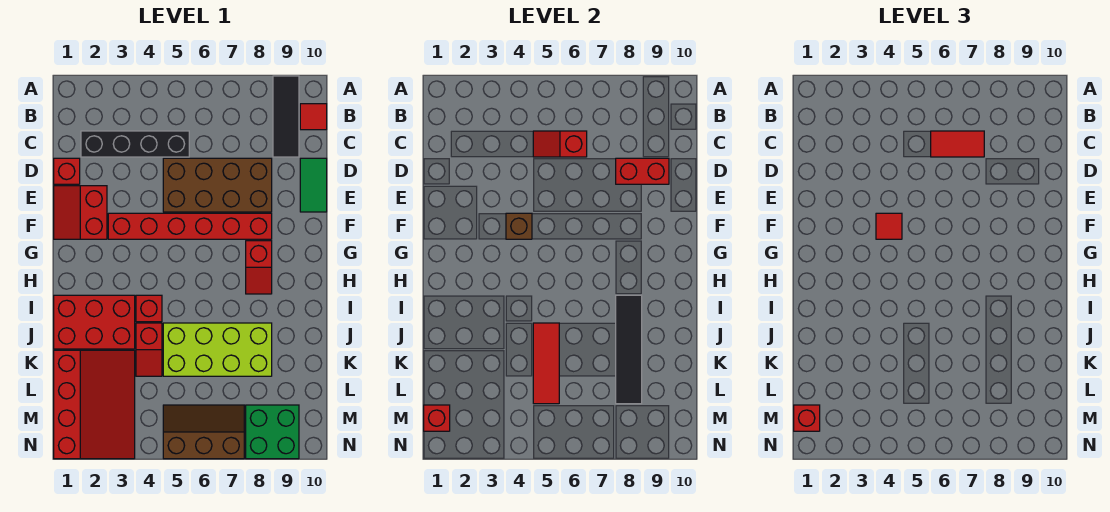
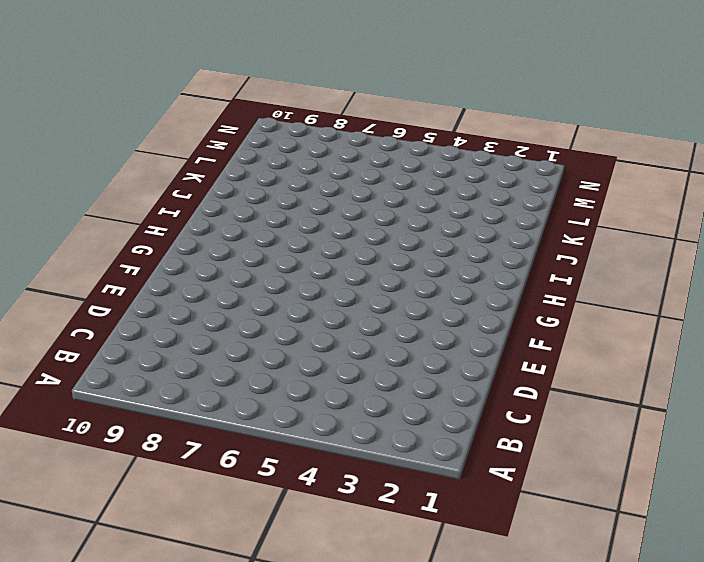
none -> black 1x3 tile [273,76,299,157]
none -> red 1x1 tile [300,104,327,130]
none -> black 1x4 brick [81,131,189,157]

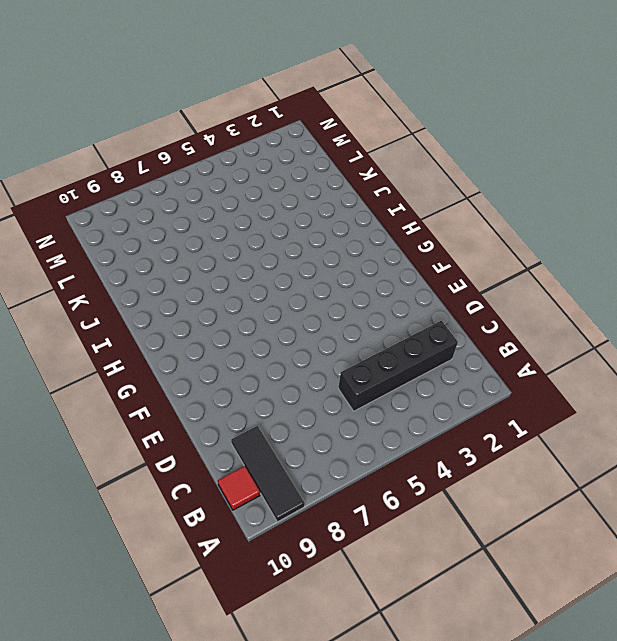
none -> red 1x1 brick [54,158,80,184]
none -> brown 2x4 brick [163,158,272,212]
none -> green 1x2 tile [300,158,327,212]

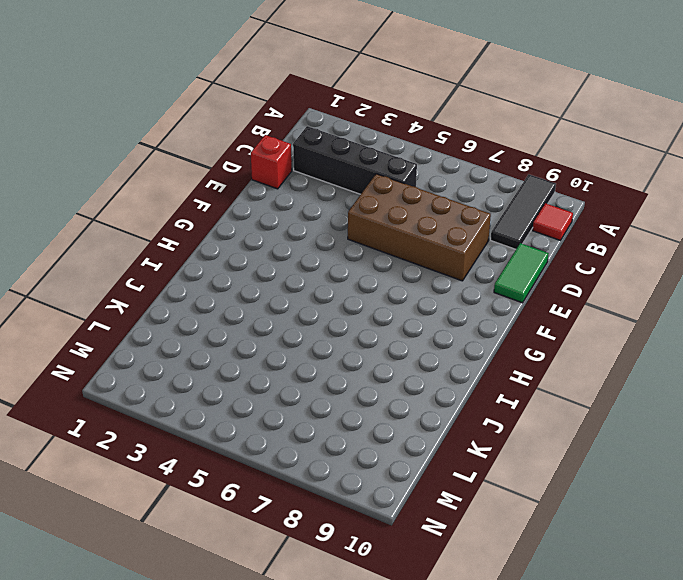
none -> red 2x2 slope [54,186,107,239]
none -> red 1x6 brick [108,213,272,239]
none -> red 1x2 slope [246,241,272,294]

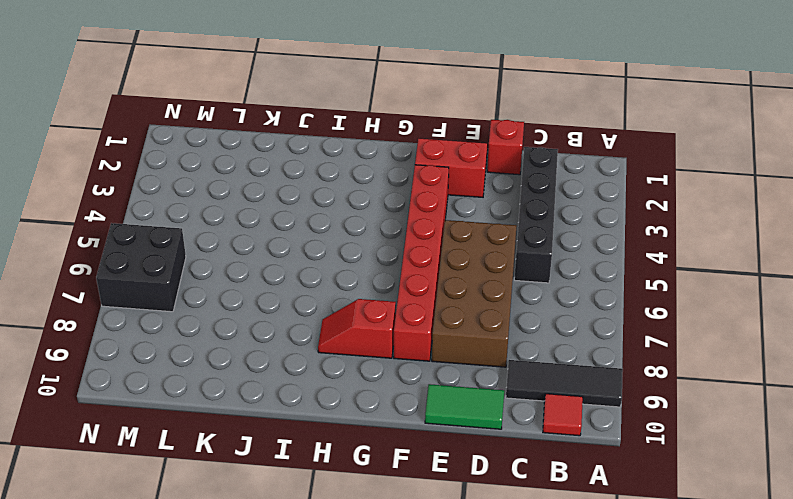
black 2x2 brick [96,223,186,312] -> brown 2x3 slope [163,405,244,459]
none -> red 2x3 brick [54,295,135,349]
none -> red 1x1 brick [136,295,162,322]
none -> red 1x2 slope [136,323,162,376]

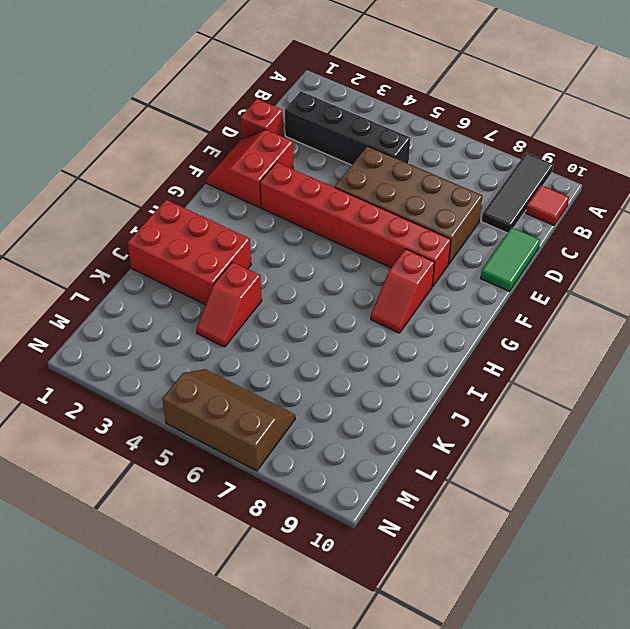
none -> red 1x1 brick [136,295,162,322]
none -> lime 2x4 brick [163,323,272,376]
none -> red 3x4 slope [54,350,135,459]

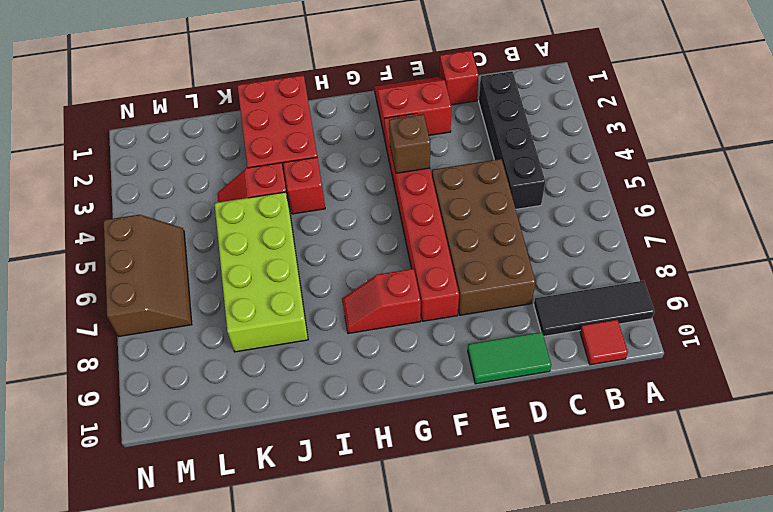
none -> red 3x4 slope [54,350,135,459]
none -> green 2x2 brick [246,405,299,459]
none -> red 1x2 slope [533,131,587,157]

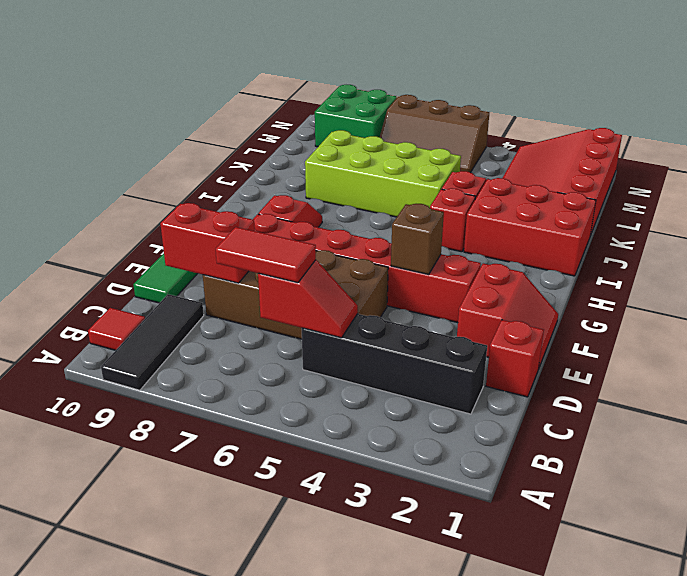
none -> black 1x4 tile [616,295,642,404]
none -> red 1x3 tile [533,323,559,404]
none -> red 1x1 brick [424,405,450,431]

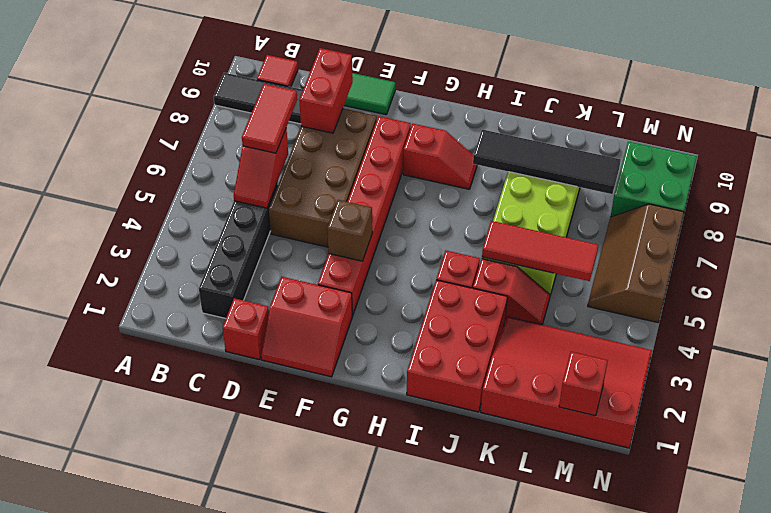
none -> red 1x1 tile [876,213,902,239]
none -> red 1x1 brick [794,405,820,431]

